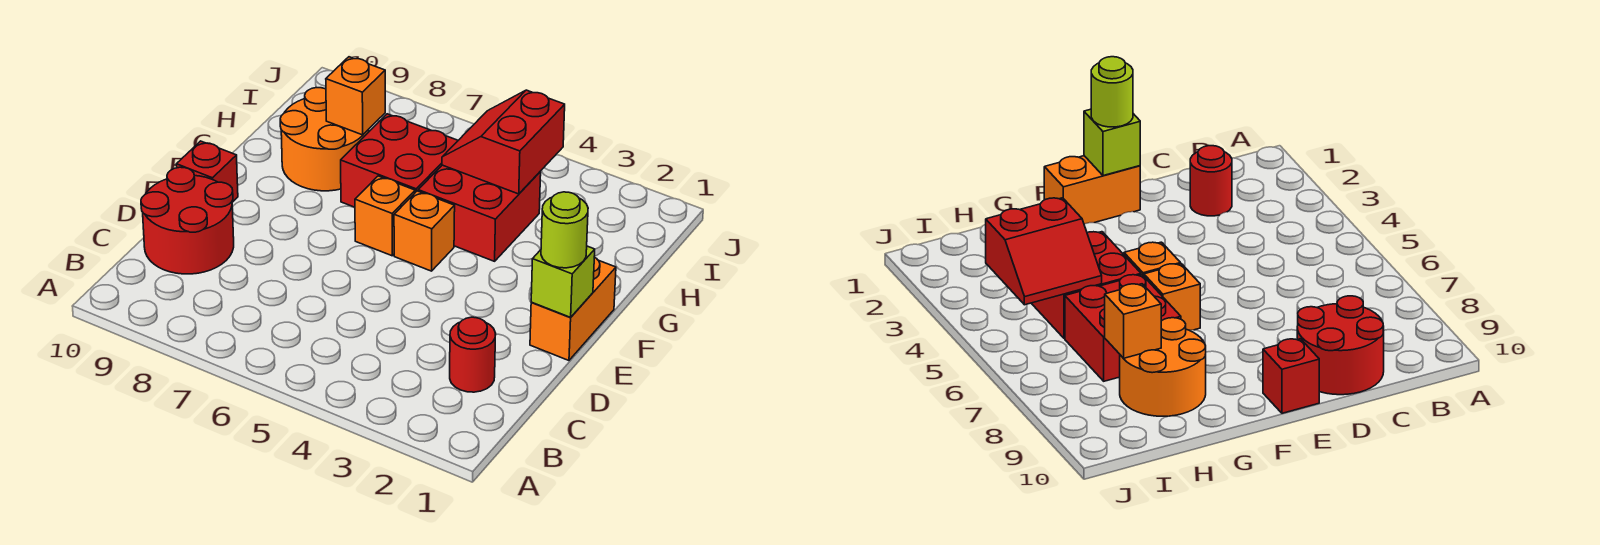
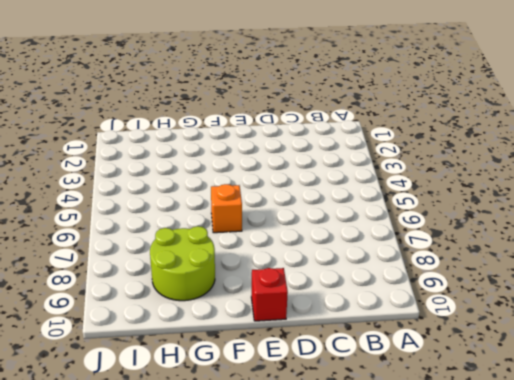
lime 2x2 round brick [150,226,215,301] -> orange 2x2 round brick [280,88,369,191]
none -> red 1x1 round brick [450,317,496,392]
none -> red 2x2 round brick [141,167,234,274]
none -> orange 1x2 brick [530,257,616,360]

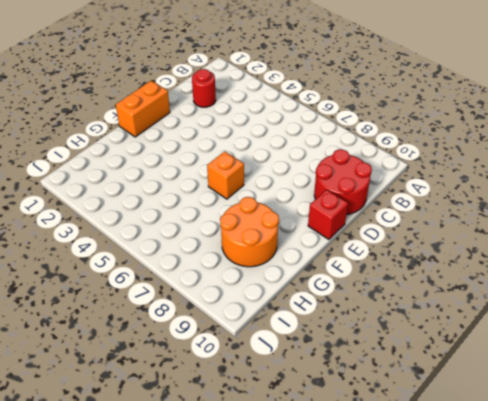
none -> orange 1x1 brick [394,191,455,271]
none -> red 2x2 brick [418,165,541,261]
none -> red 2x2 brick [341,114,458,207]

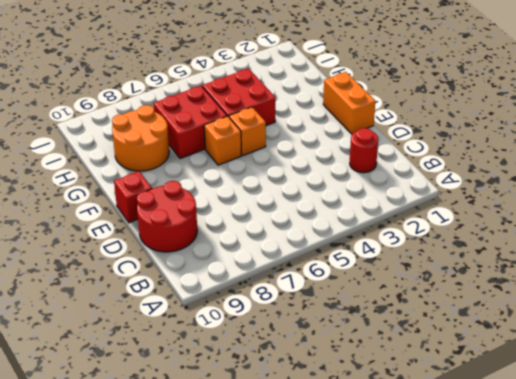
none -> lime 1x1 brick [531,246,595,317]
none -> red 2x2 slope [442,90,565,194]
none -> orange 1x1 brick [326,57,385,135]

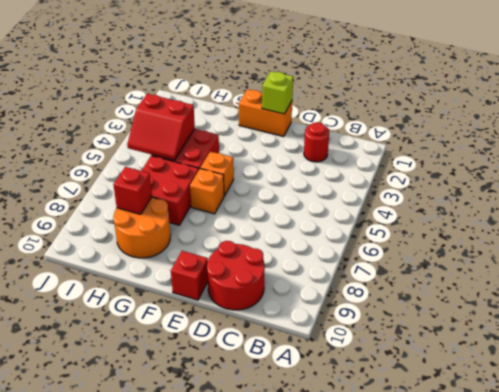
red 1x1 brick [113,167,152,214] -> orange 1x1 brick [326,57,385,135]
none -> lime 1x1 round brick [541,192,588,268]

